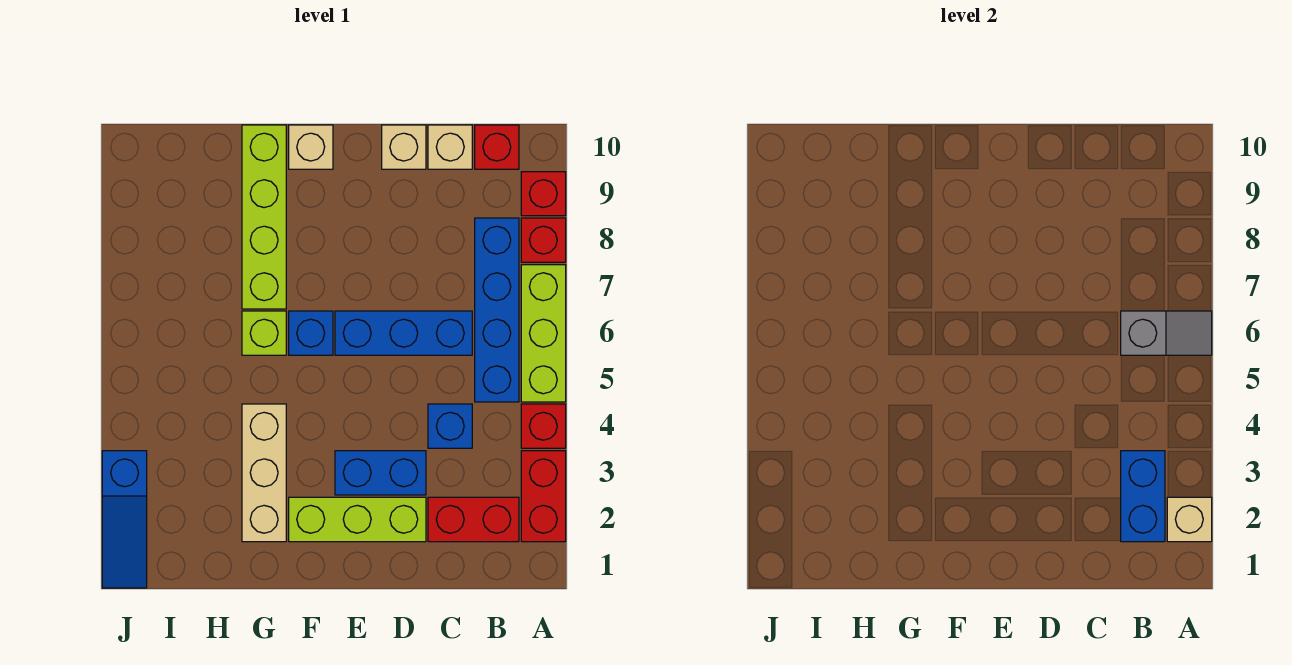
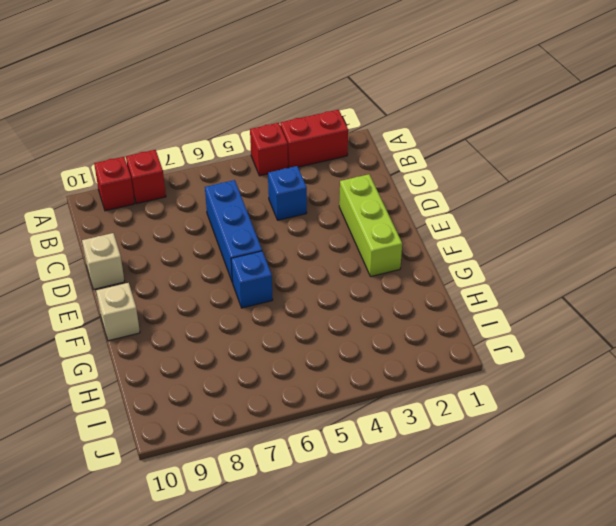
none -> lime 1x3 brick [521,265,566,402]
none -> red 1x2 brick [428,497,519,542]
none -> blue 1x4 brick [475,218,519,402]

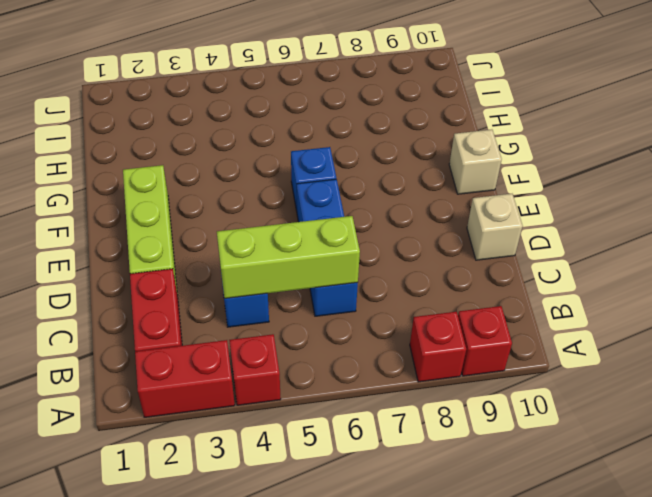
lime 1x3 brick [217,216,360,298] -> lime 1x3 brick moved to [521,265,566,402]
none -> blue 1x4 brick [475,218,519,402]
none -> red 1x1 brick [475,125,519,169]
none -> tan 1x1 brick [428,125,472,169]

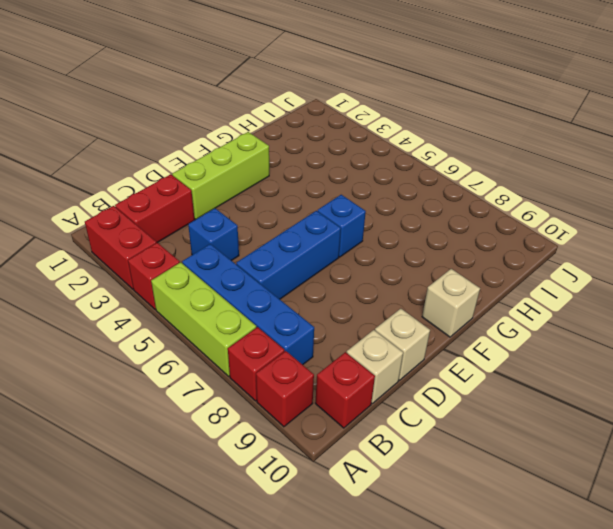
none -> blue 1x2 brick [335,451,426,495]
none -> tan 1x3 brick [242,404,286,542]
none -> lime 1x1 brick [242,311,286,355]

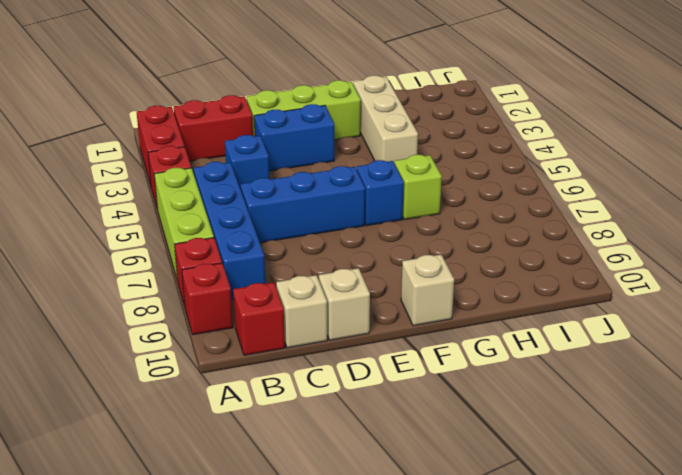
none -> lime 1x4 brick [242,125,286,309]
none -> blue 1x3 slope [102,451,147,588]
none -> tan 1x1 brick [1167,497,1212,542]

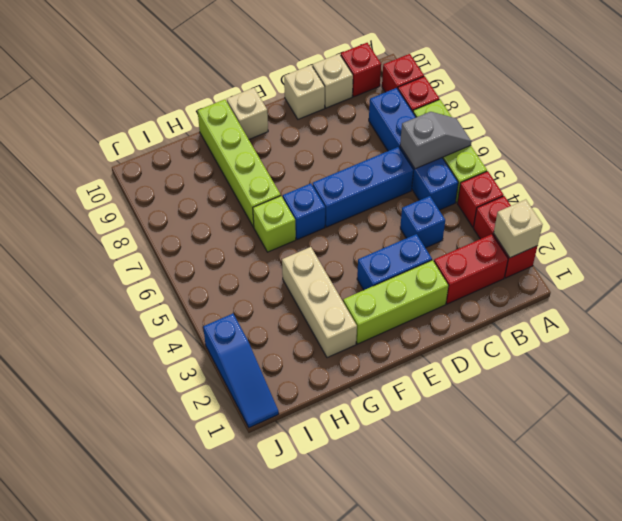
none -> blue 1x2 brick [1121,451,1165,542]

